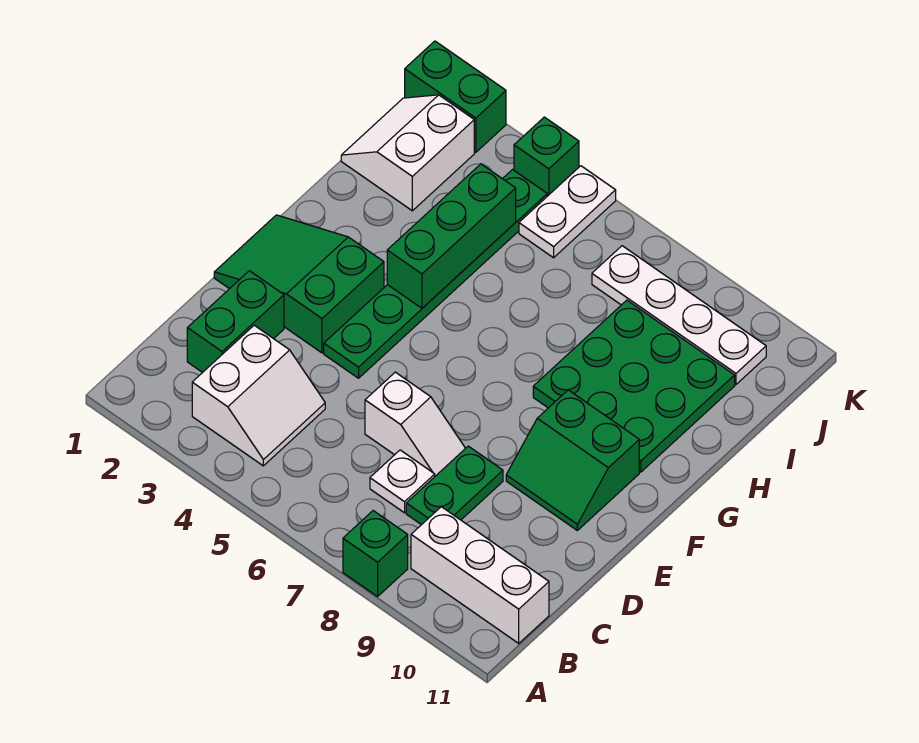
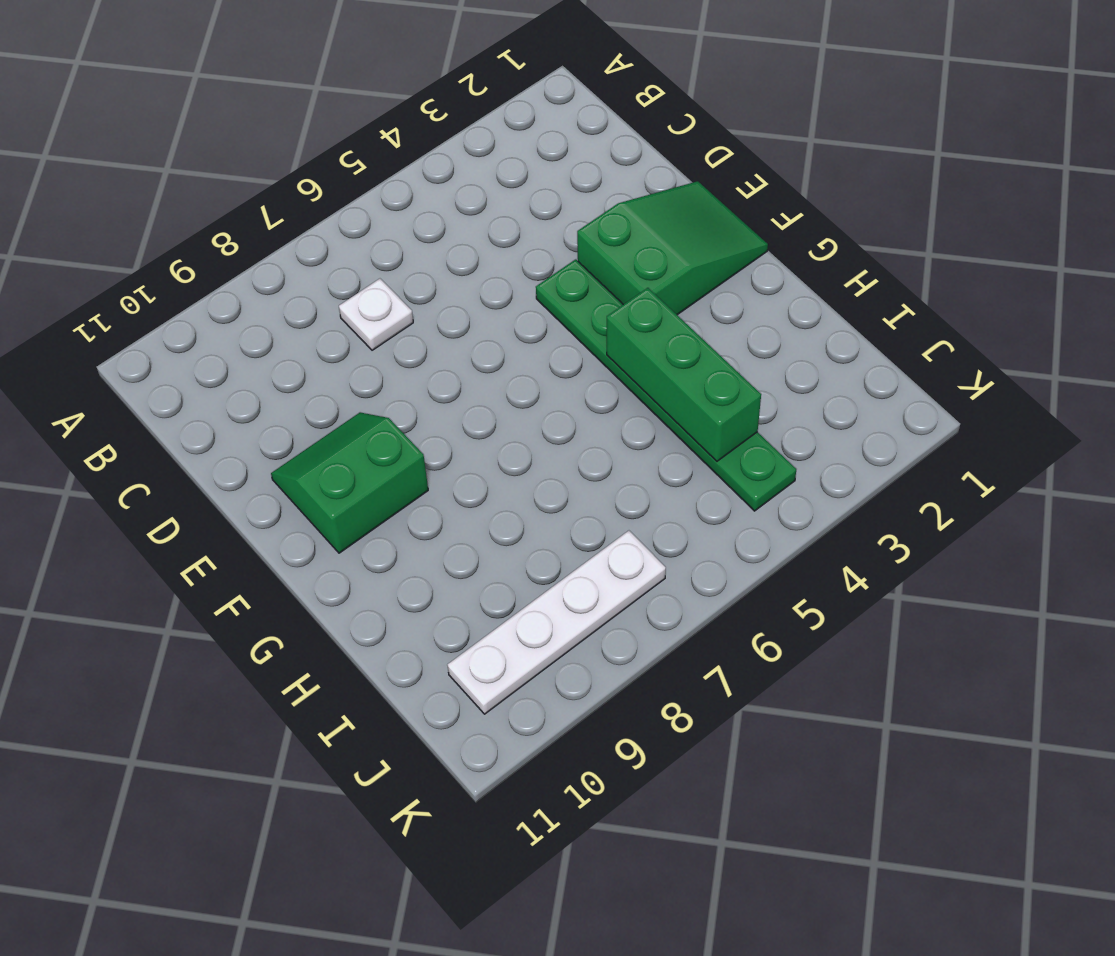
none -> green 1x1 brick [343,511,408,596]
none -> white 2x2 slope [192,325,325,466]
none -> white 1x3 brick [411,507,549,643]

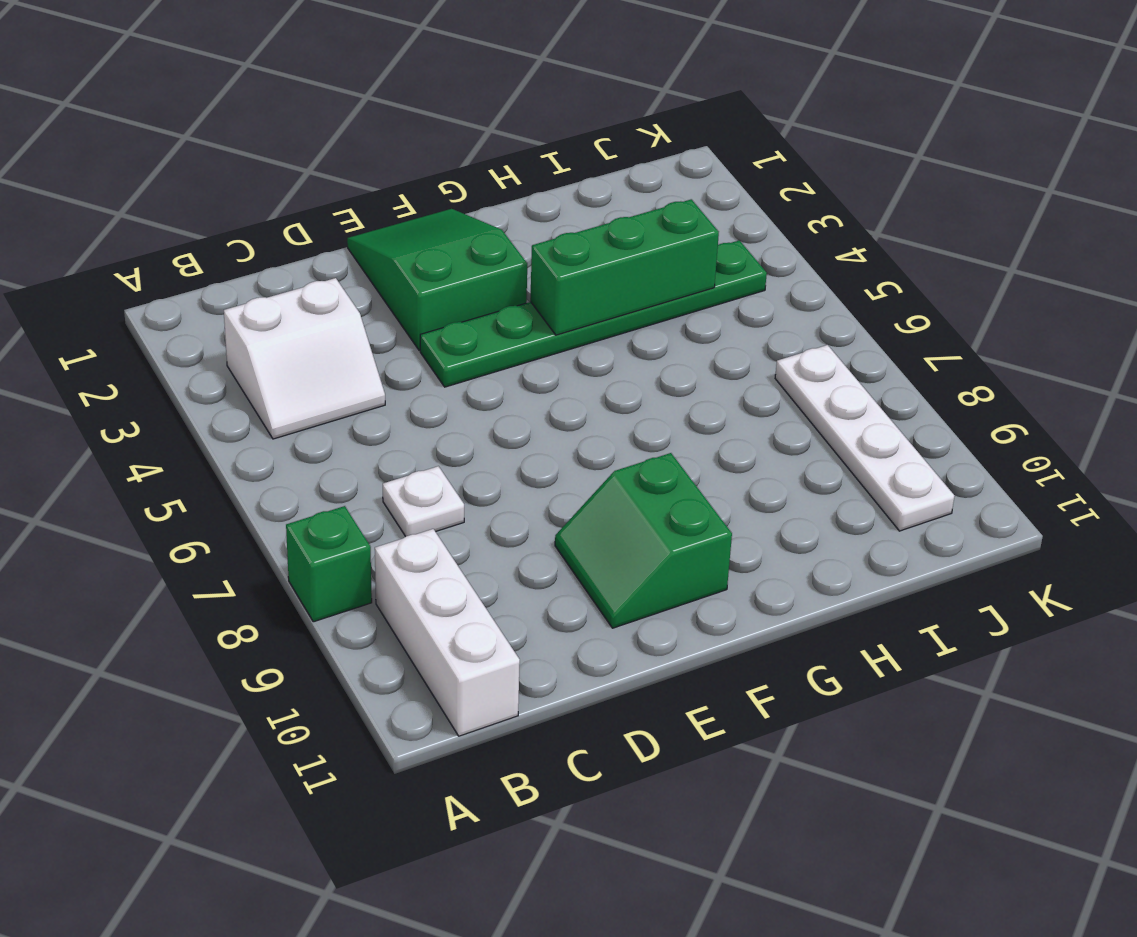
none -> green 1x2 brick [187,271,284,372]
none -> green 1x2 plate [406,446,503,525]
none -> white 1x2 slope [365,372,466,476]

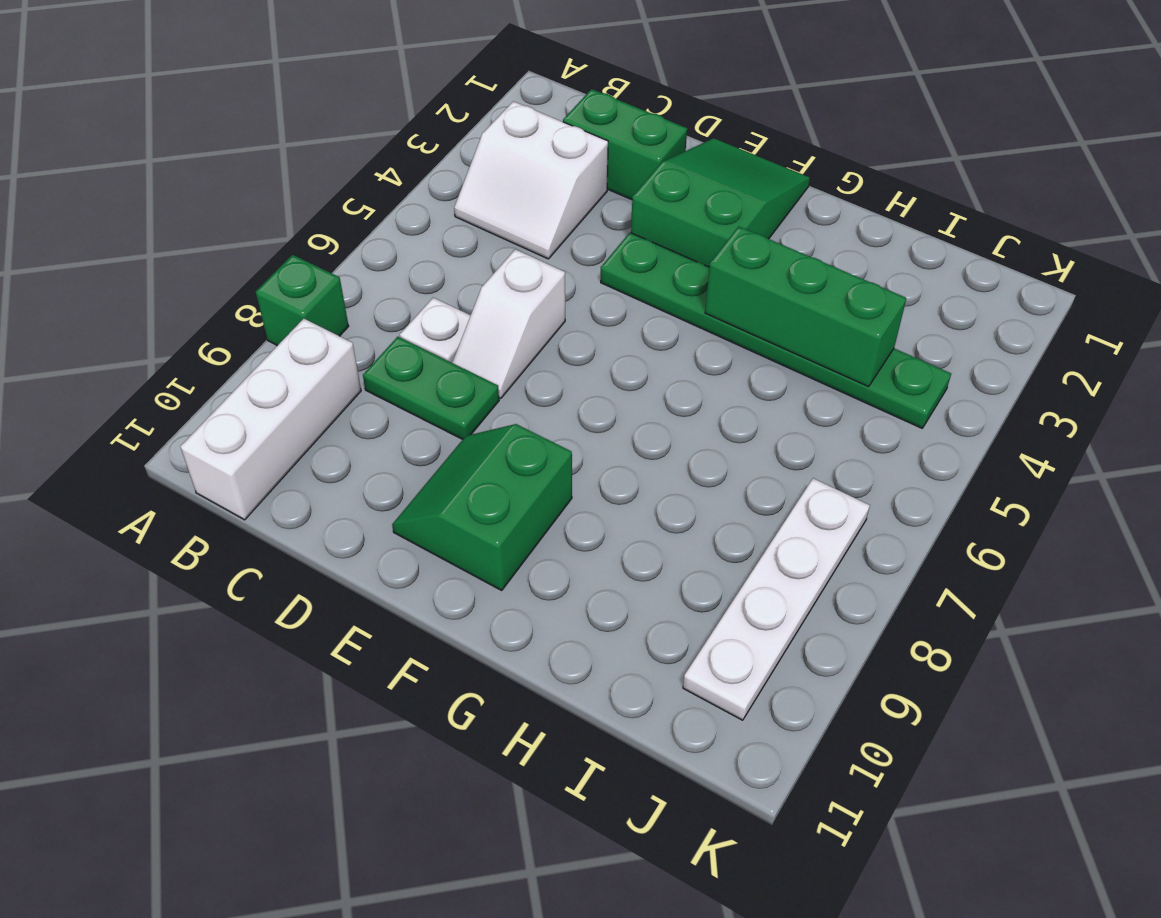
none -> green 3x3 plate [533,300,735,472]
none -> white 2x2 slope [341,95,474,211]
none -> white 1x2 plate [519,166,616,258]

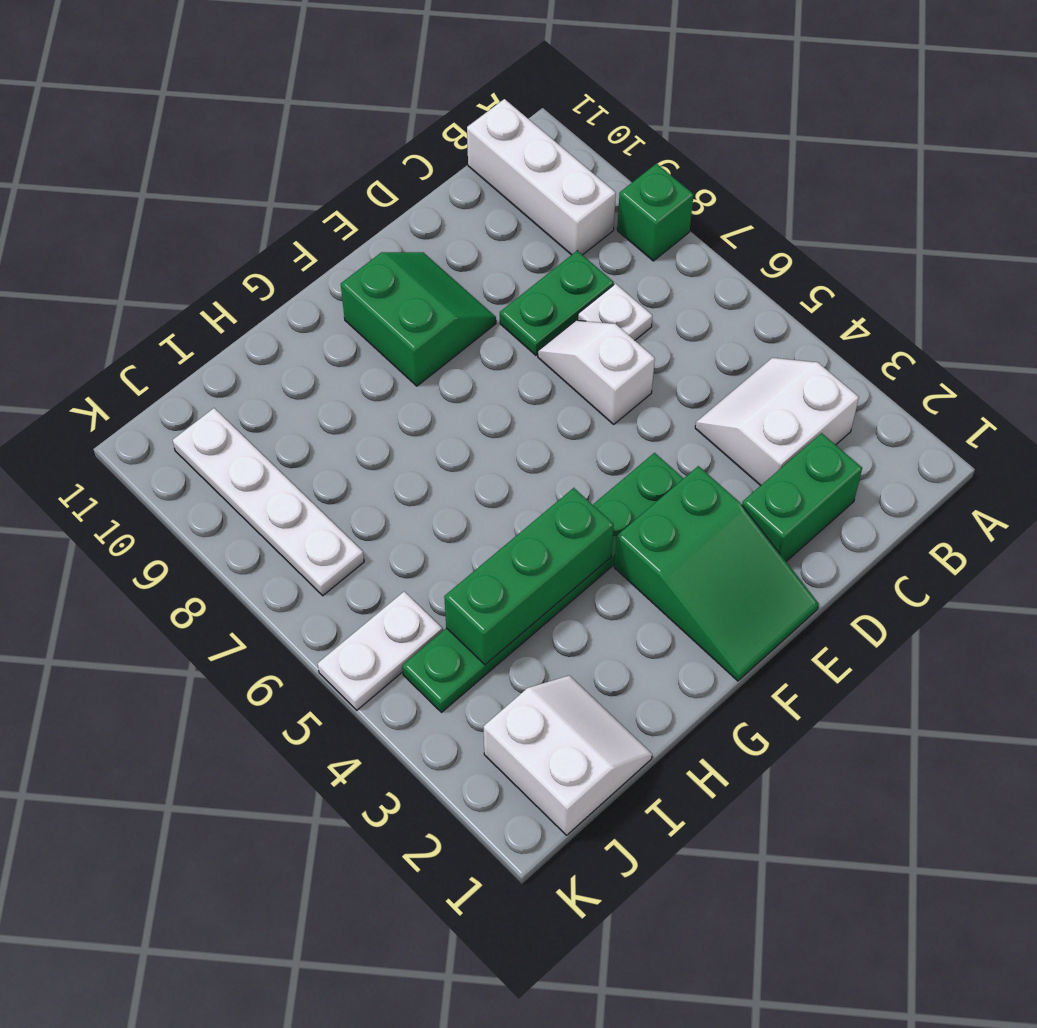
white 2x2 slope [484,675,652,835] -> white 2x2 slope turned to [341,95,474,211]
none -> green 3x3 plate [533,300,735,472]
none -> green 1x2 brick [405,41,506,152]
none -> green 1x1 brick [514,117,579,196]

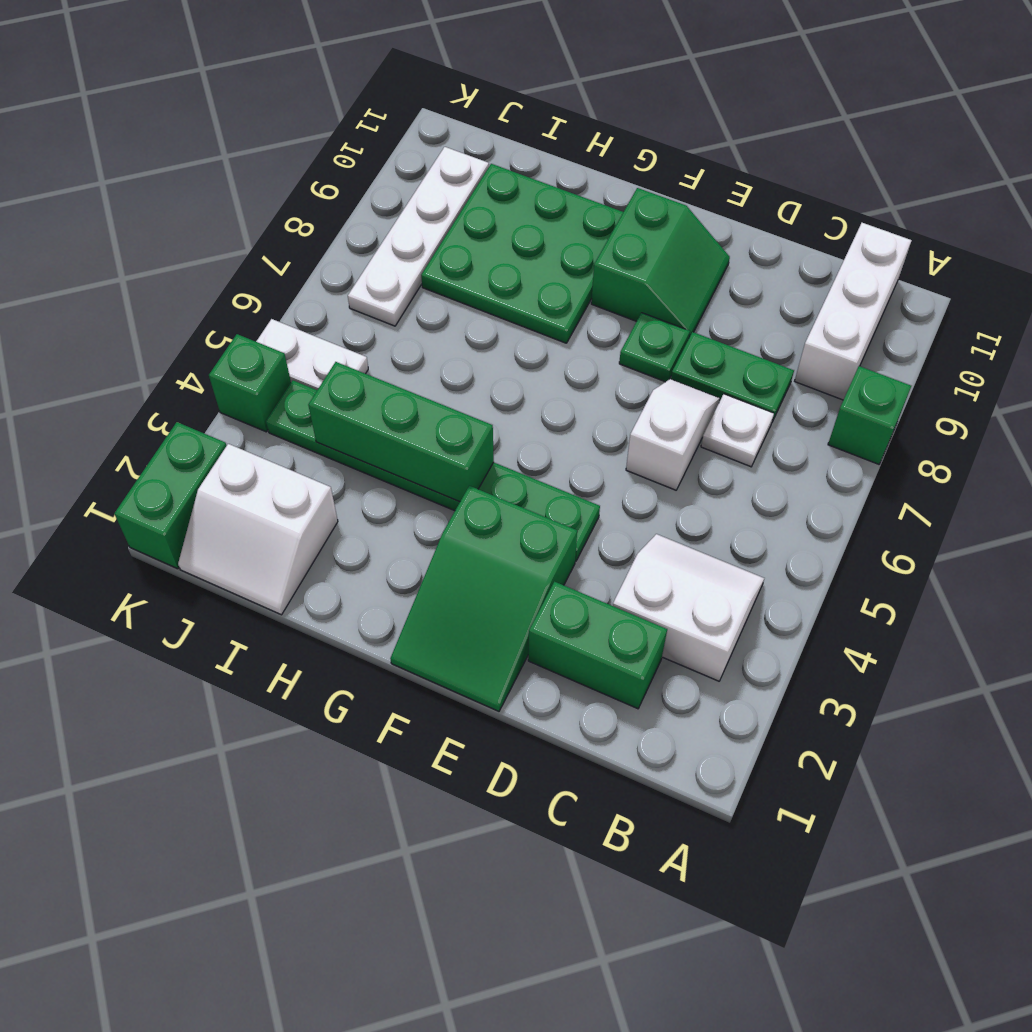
green 1x1 plate [619,313,690,382] -> none

